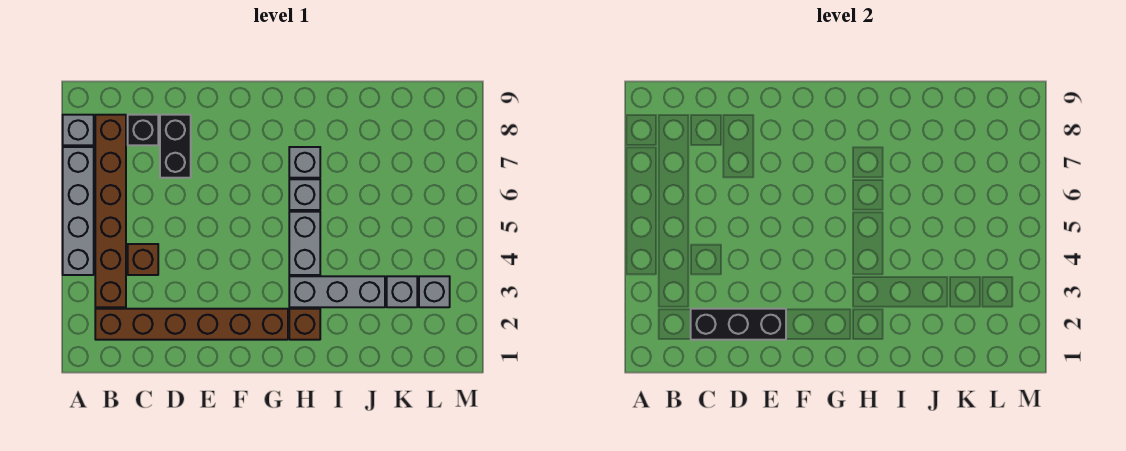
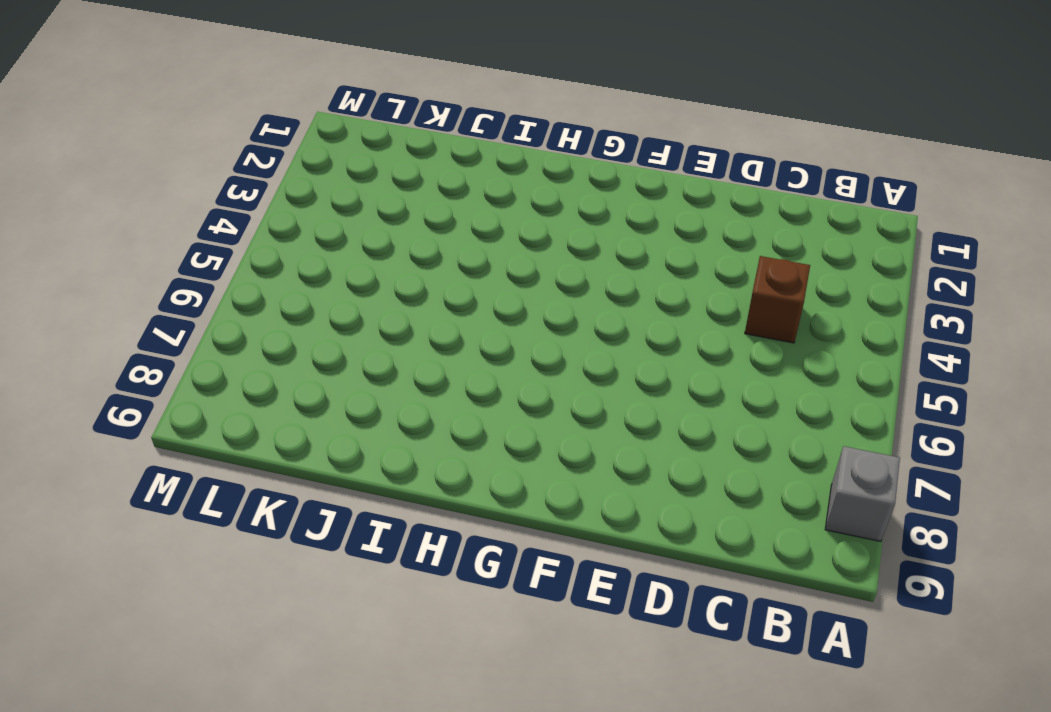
none -> grey 1x4 brick [63,147,94,275]
none -> brown 1x6 brick [95,309,288,340]
none -> brown 1x6 brick [95,115,126,307]

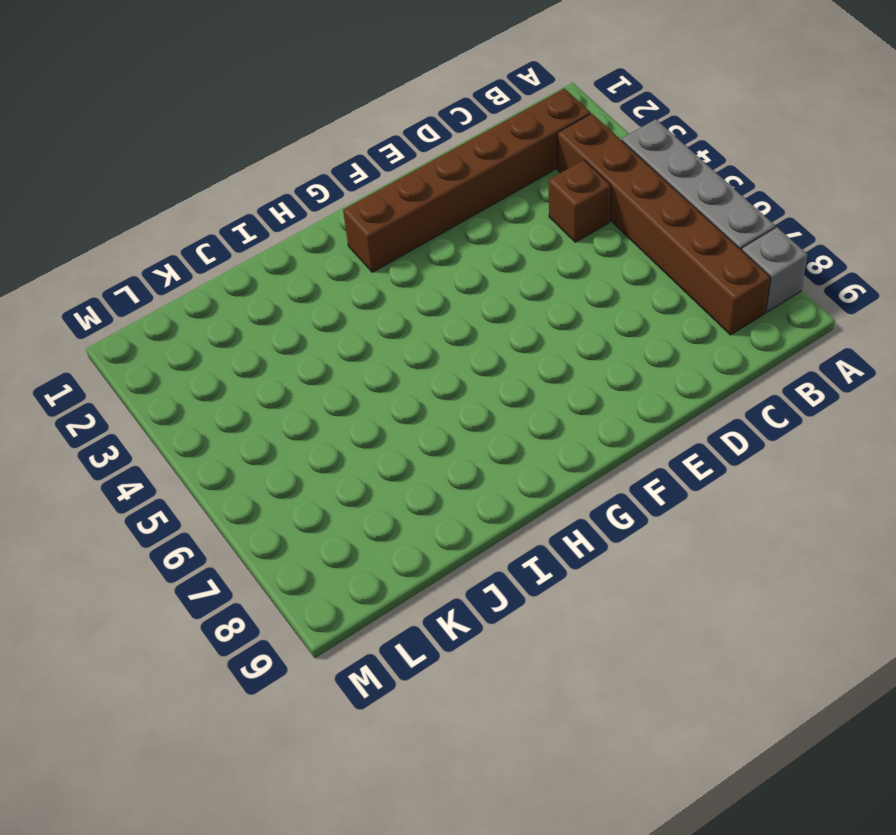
none -> black 1x1 brick [128,115,158,145]
none -> black 1x2 brick [160,115,191,178]
none -> brown 1x1 brick [289,309,320,340]

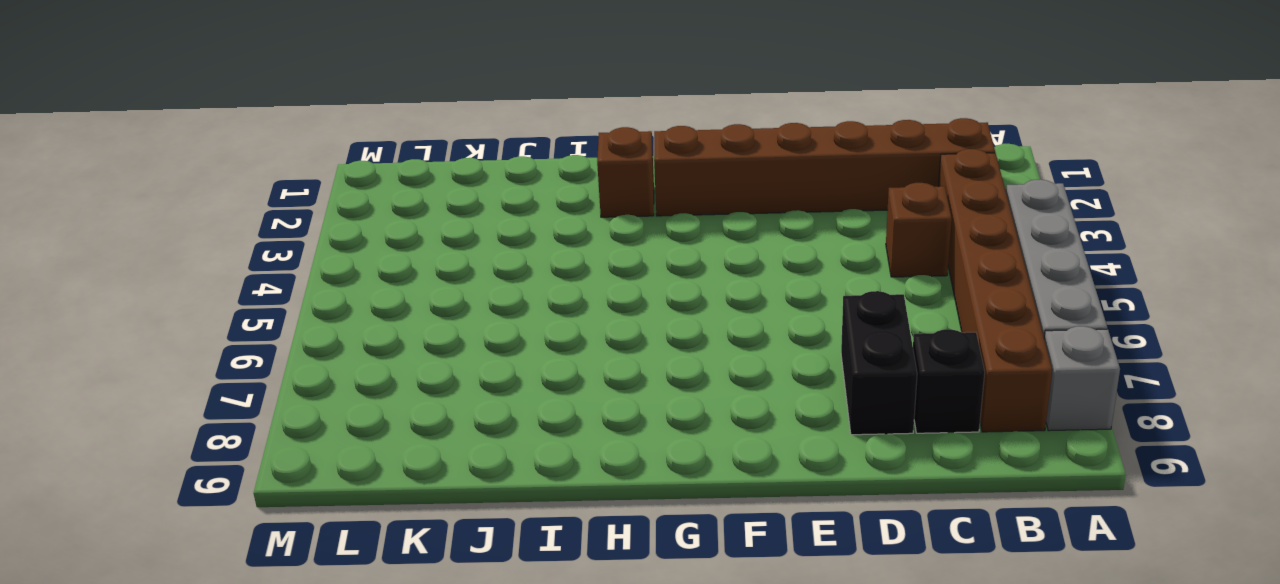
none -> grey 1x3 brick [289,276,385,307]
none -> grey 1x2 brick [289,212,320,275]
none -> grey 1x1 brick [289,179,320,210]

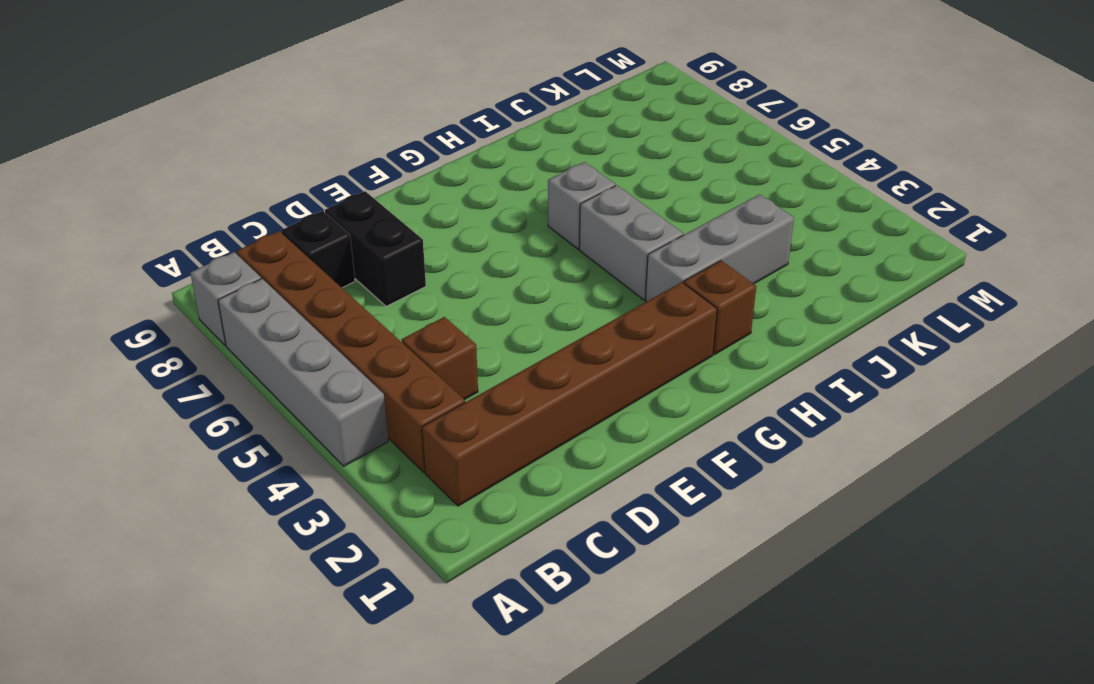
none -> grey 1x1 brick [289,147,320,178]
none -> grey 1x1 brick [387,276,417,307]
none -> grey 1x1 brick [419,276,450,307]

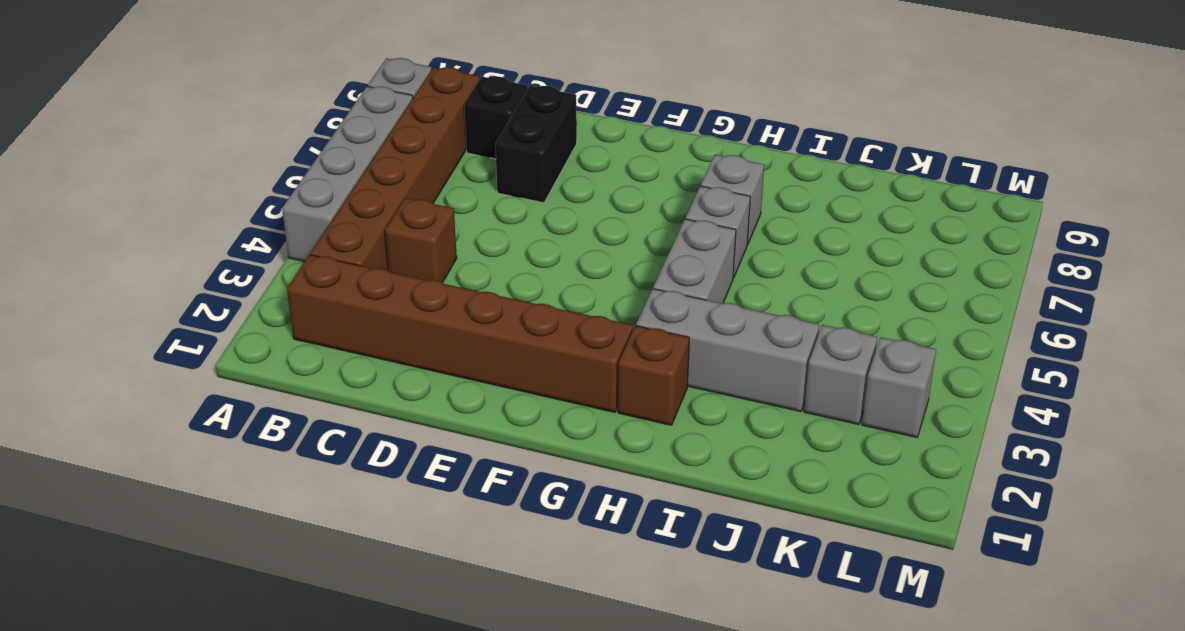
none -> black 1x3 brick [691,309,786,340]

